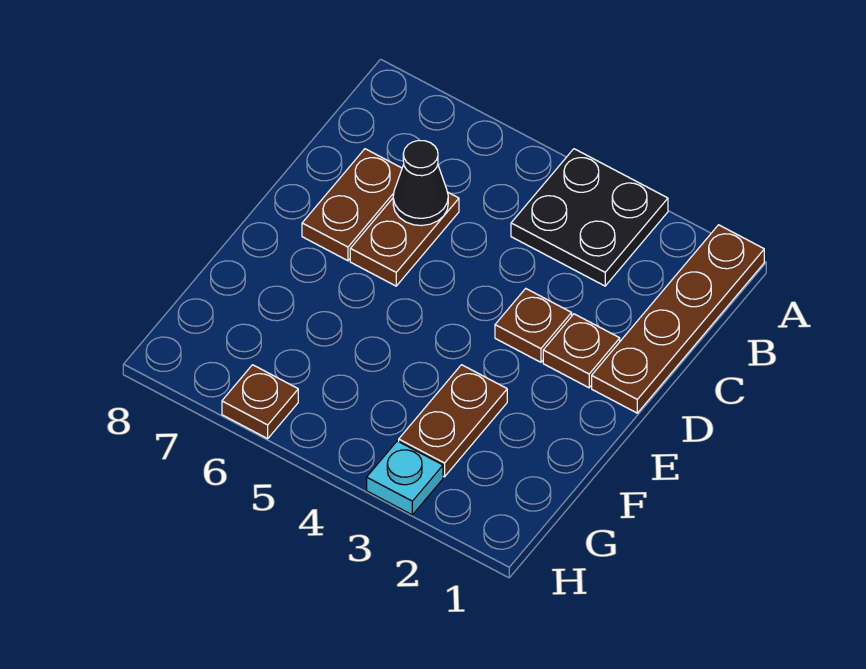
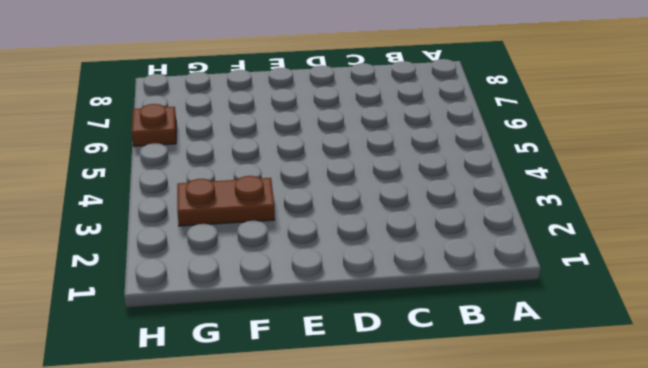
none -> brown 1x4 plate [592,225,764,413]
none -> black 2x2 plate [511,149,668,286]

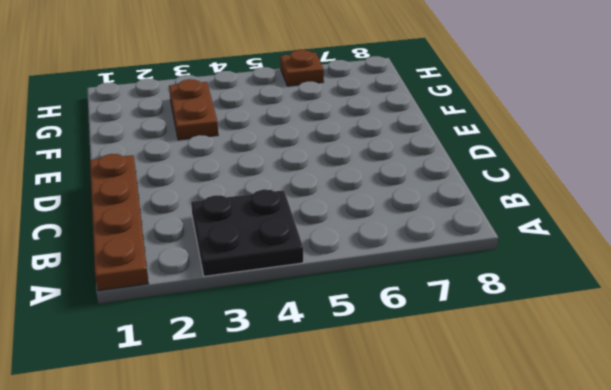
none -> brown 1x2 plate [350,192,459,286]
none -> brown 1x2 plate [302,149,402,261]

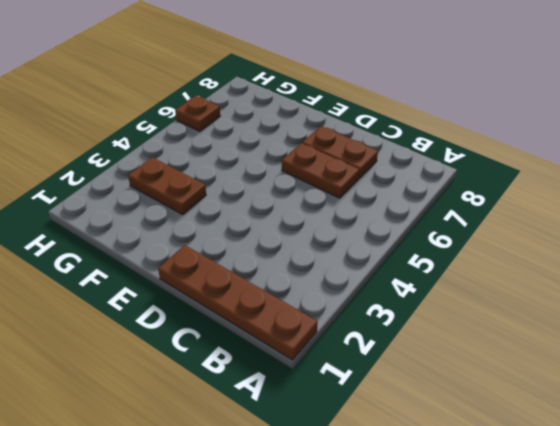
none -> black 2x2 plate [511,149,668,286]
none -> brown 1x1 plate [543,314,620,388]

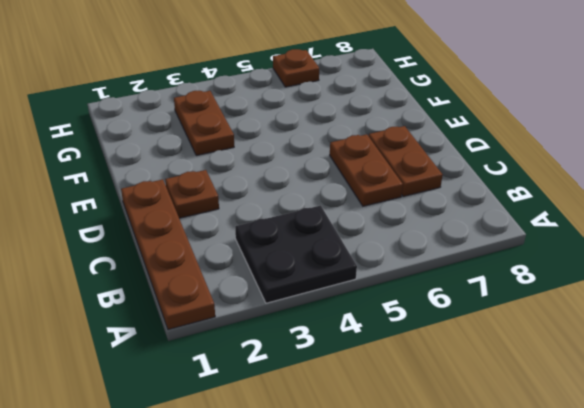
none -> brown 1x1 plate [495,289,572,362]
none -> cyan 1x1 plate [367,441,443,515]

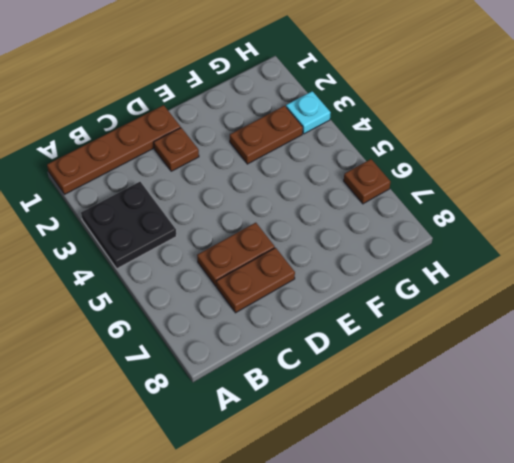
none -> brown 1x1 plate [495,289,572,362]
none -> black 1x1 cone [393,140,448,226]

